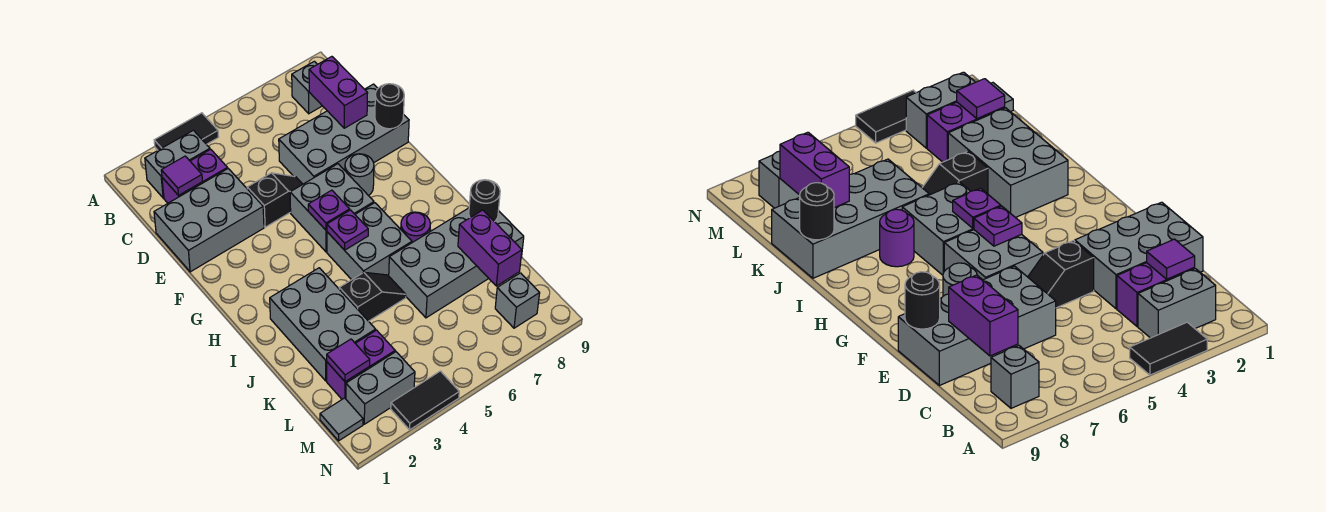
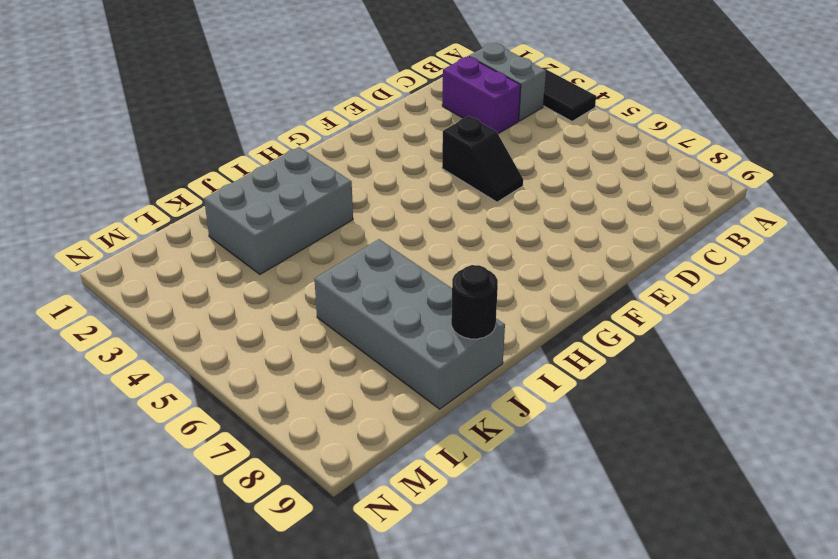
none -> grey 1x1 brick [292,61,322,114]
none -> grey 2x3 brick [154,169,264,272]
none -> grey 2x4 brick [279,84,409,184]

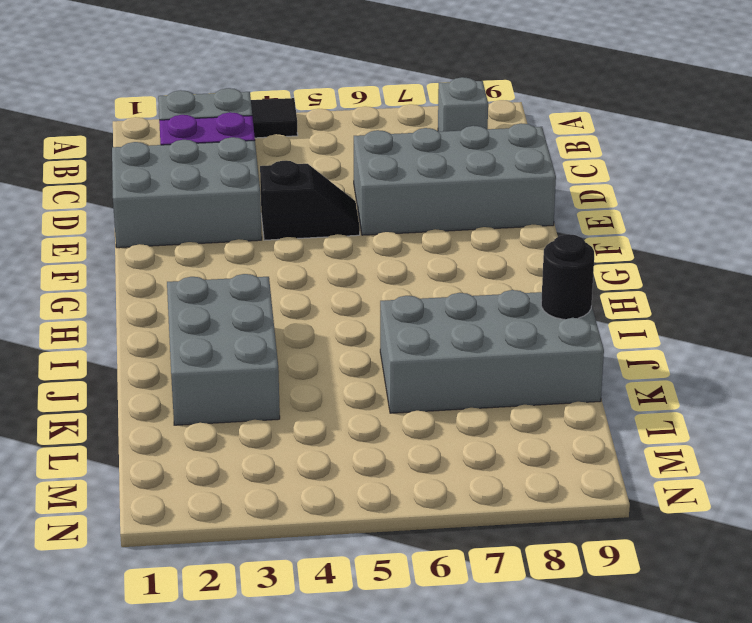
none -> grey 2x2 brick [290,164,374,252]
none -> grey 1x1 round brick [345,154,374,196]
none -> grey 2x2 brick [327,203,412,280]

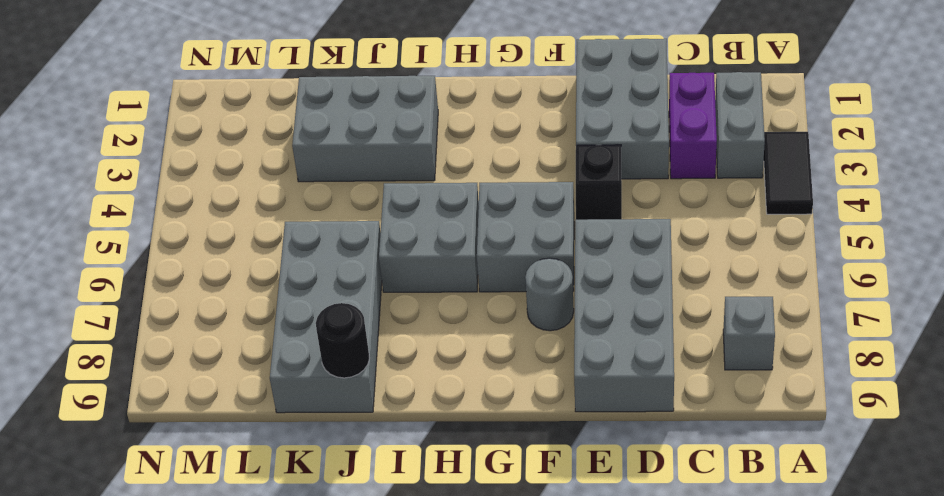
none -> purple 1x1 round brick [401,212,430,243]
none -> black 1x2 slope [339,272,406,321]
none -> purple 1x2 brick [327,330,395,399]

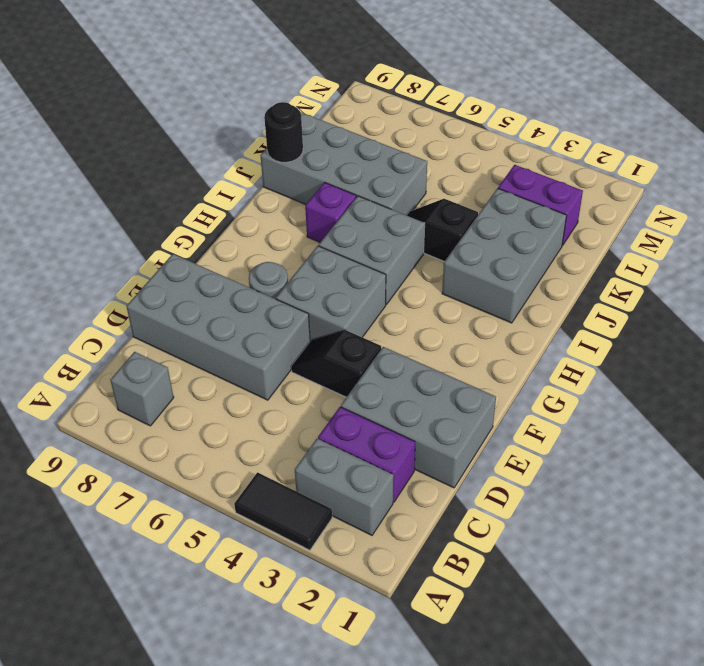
purple 1x1 brick [305,183,356,242] -> purple 1x1 round brick [401,212,430,243]
none -> grey 1x1 tile [320,398,363,441]
none -> grey 1x2 brick [346,352,415,424]
none -> grey 1x1 brick [495,273,540,328]

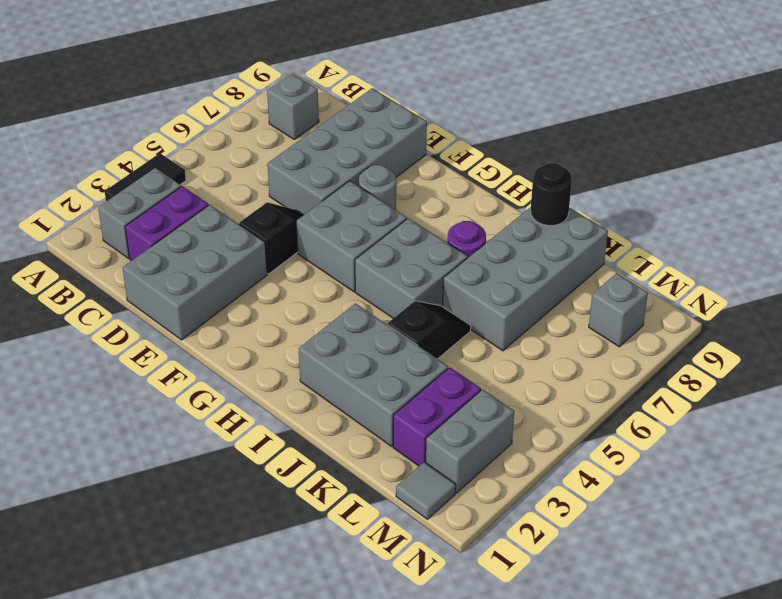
none -> black 1x2 tile [391,371,459,430]
none -> purple 1x1 tile [161,156,202,195]
none -> purple 1x2 brick [309,57,368,128]

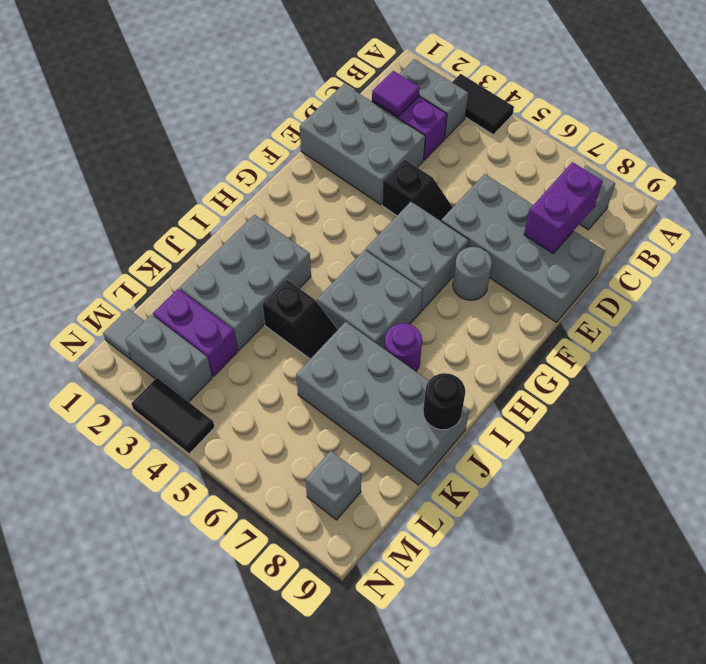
none -> black 1x1 round brick [375,84,404,129]
none -> purple 1x1 plate [308,190,350,230]
none -> purple 1x1 plate [327,210,368,250]

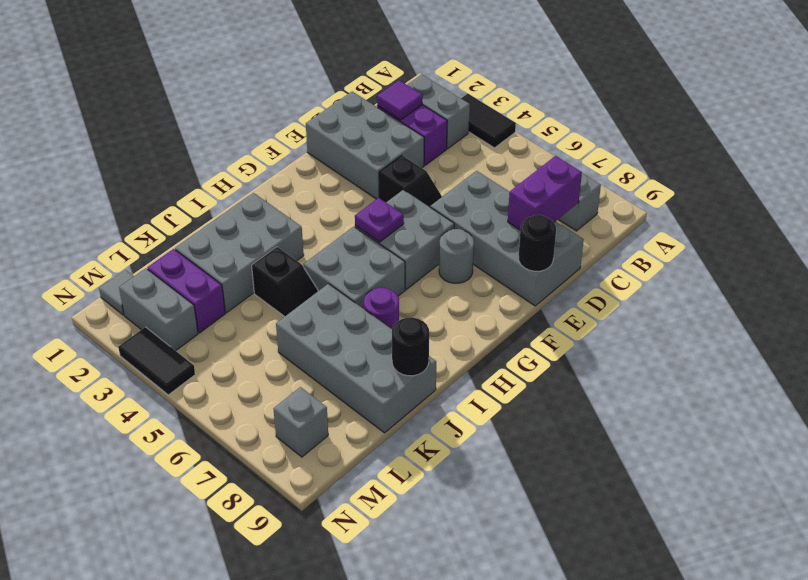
none -> purple 1x1 plate [327,210,368,250]
none -> purple 1x2 brick [458,210,522,286]
none -> purple 1x1 tile [327,339,370,382]

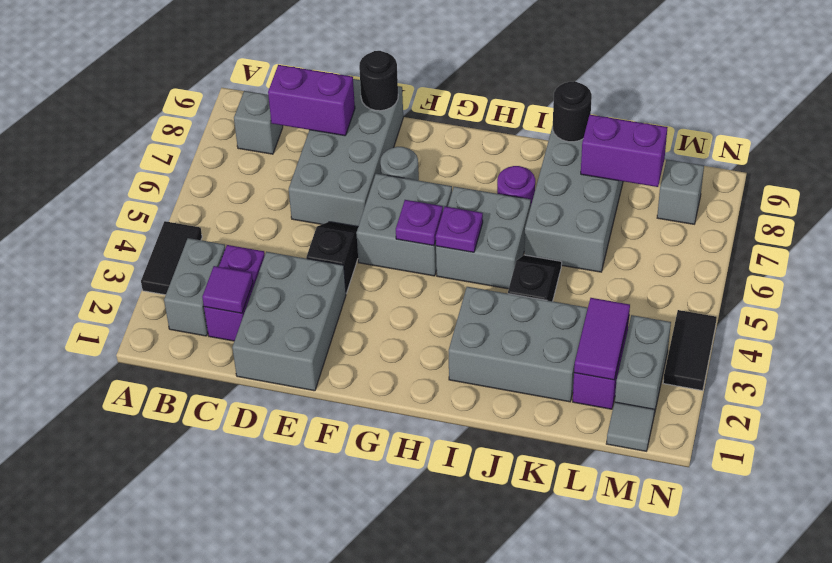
purple 1x2 tile [574,298,630,380] -> purple 1x1 tile [327,339,370,382]

